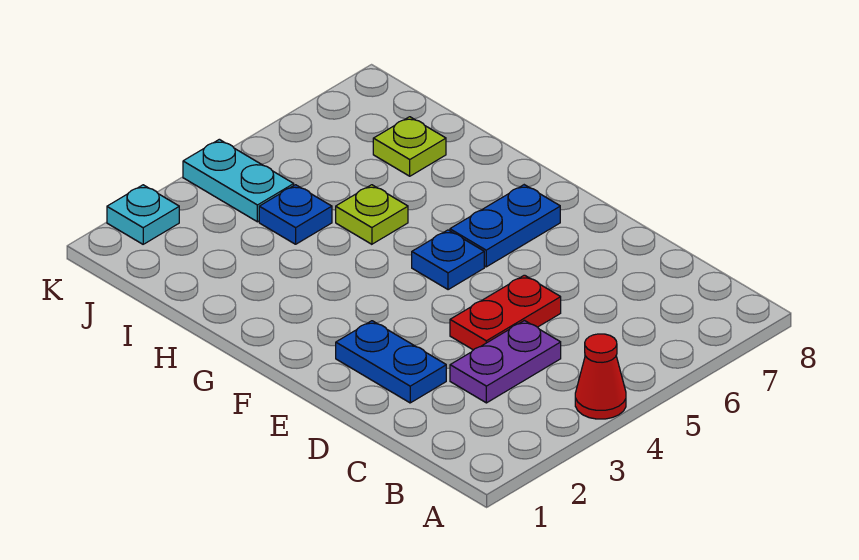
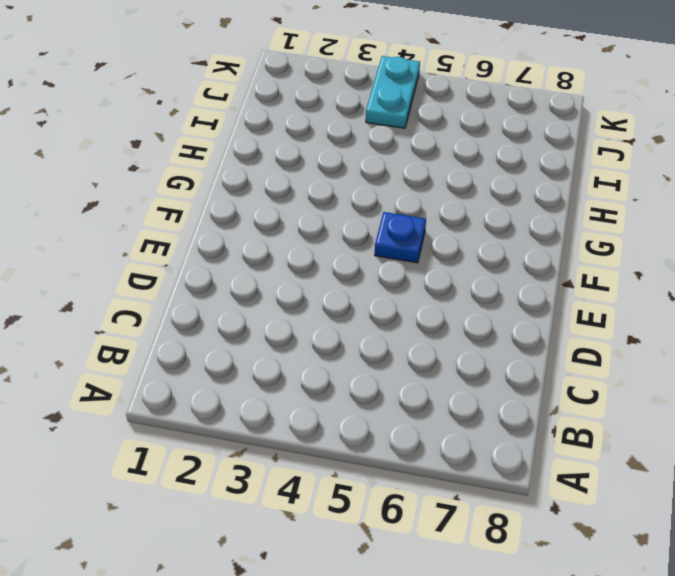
none -> red 1x1 cone [575,334,626,419]
none -> purple 1x2 plate [450,321,561,403]

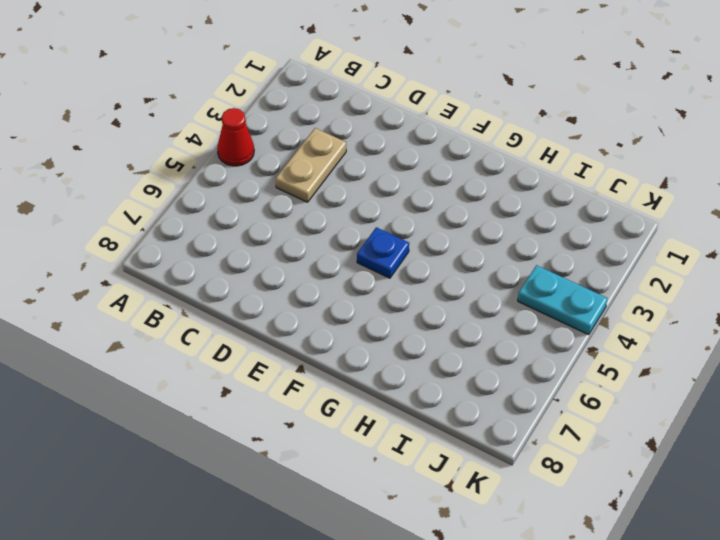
tan 1x2 plate [276,128,346,202] -> purple 1x2 plate [450,321,561,403]
none -> blue 1x2 plate [336,321,446,403]
none -> red 1x2 plate [450,275,561,350]

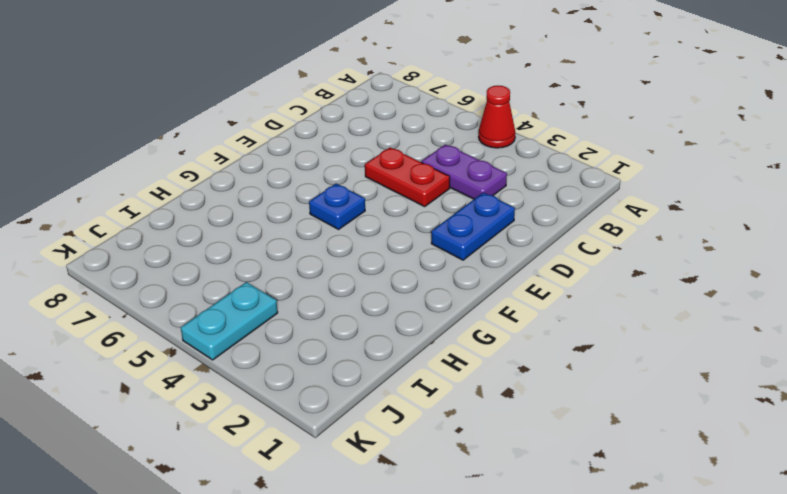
none -> blue 1x2 plate [450,185,560,267]
none -> lime 1x1 plate [336,185,408,244]

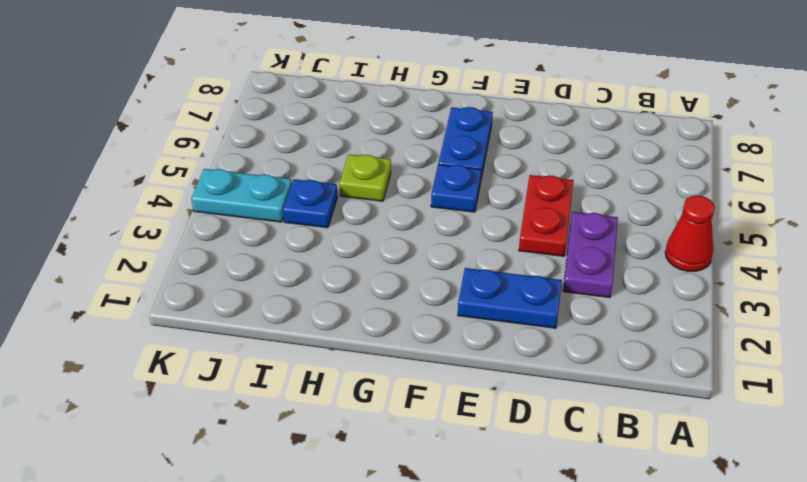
none -> lime 1x1 plate [373,117,446,176]
none -> cyan 1x1 plate [107,185,179,244]

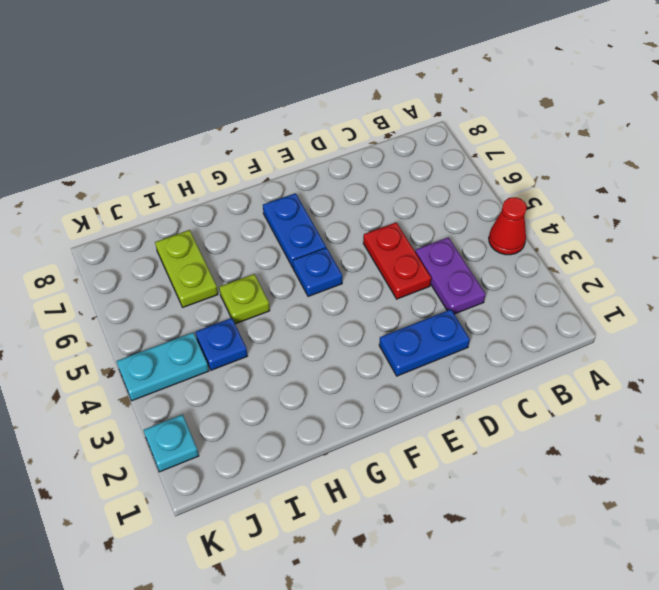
lime 1x2 plate [155,230,218,307] -> lime 1x1 plate [373,117,446,176]

